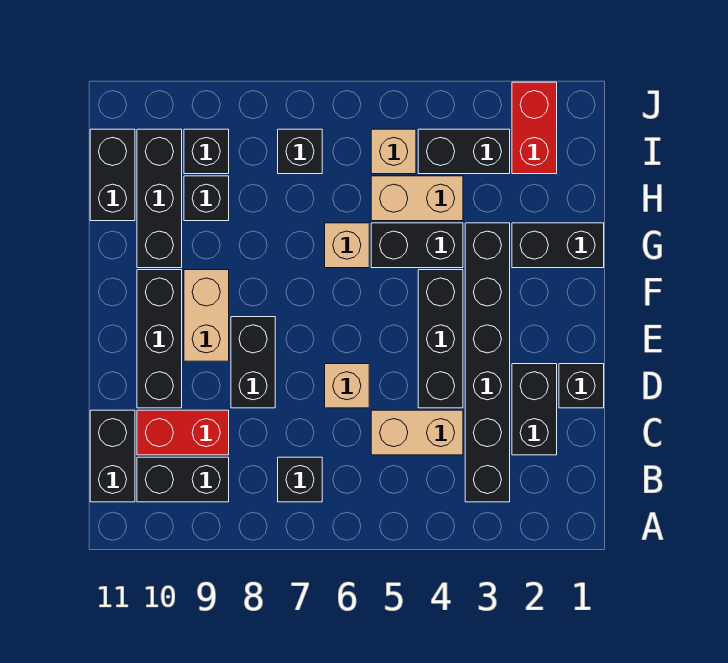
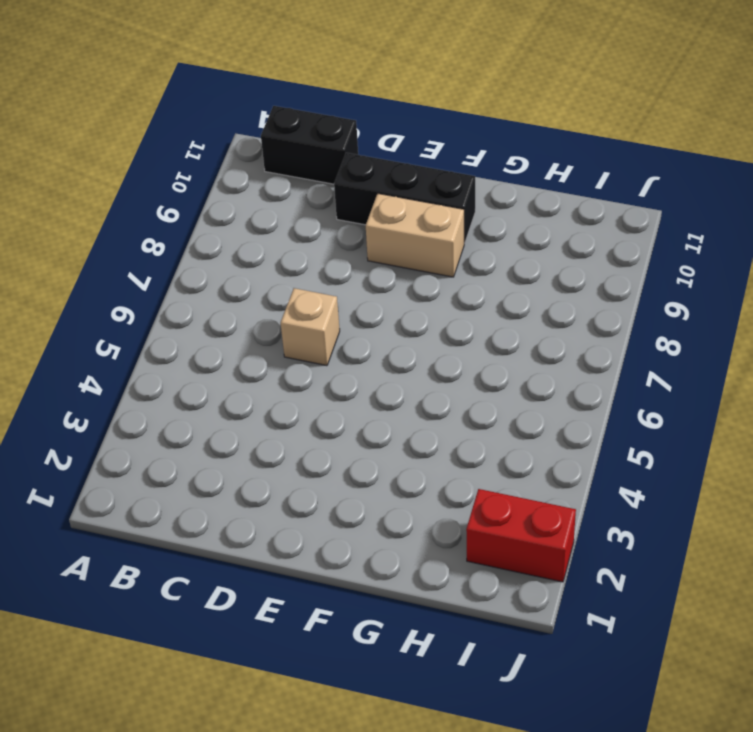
none -> black 1x6 brick [465,223,510,502]
none -> black 1x1 brick [278,457,322,502]
none -> black 1x2 brick [137,457,229,502]

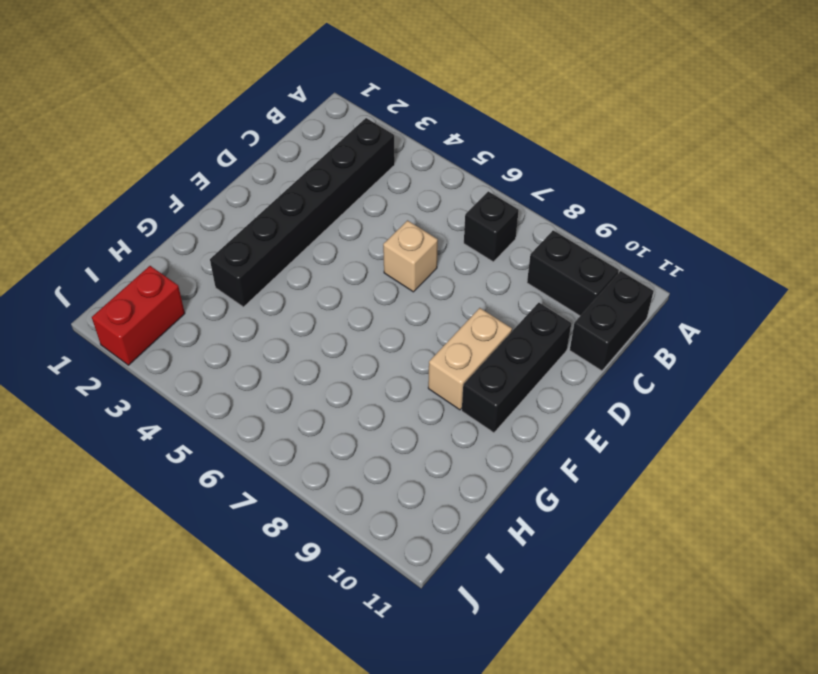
none -> black 1x2 brick [512,364,557,455]
none -> tan 1x2 brick [371,410,463,455]
none -> red 1x2 brick [137,410,229,455]

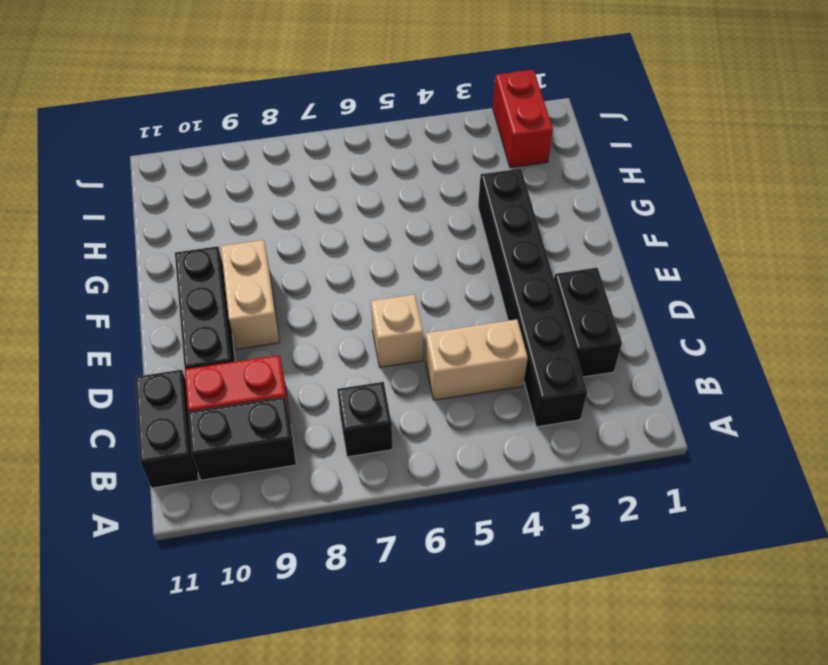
none -> black 1x1 brick [559,364,604,408]
none -> black 1x3 brick [418,270,463,408]
none -> black 1x2 brick [231,317,275,408]

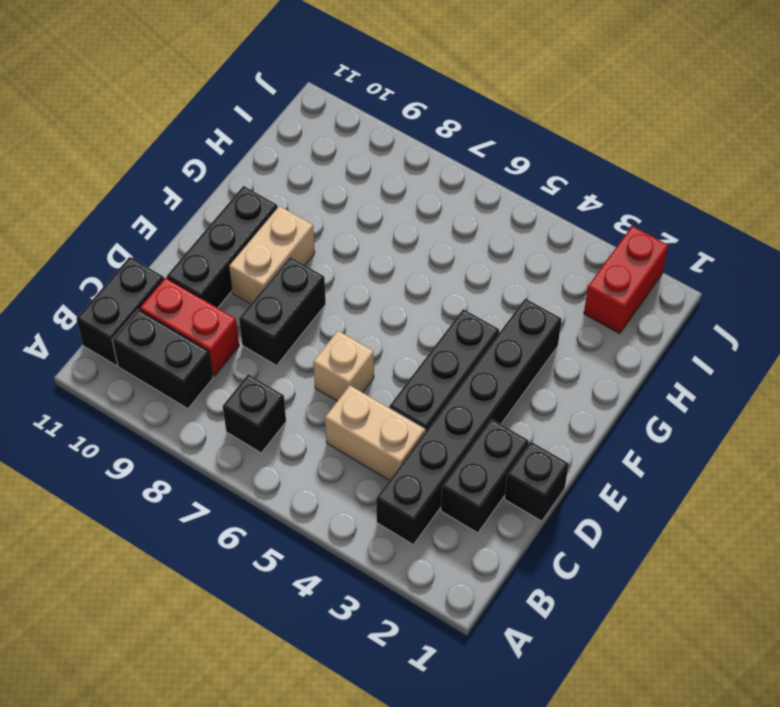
none -> black 1x2 brick [512,223,604,268]
none -> black 1x2 brick [371,223,463,268]
none -> tan 1x1 brick [325,223,369,268]

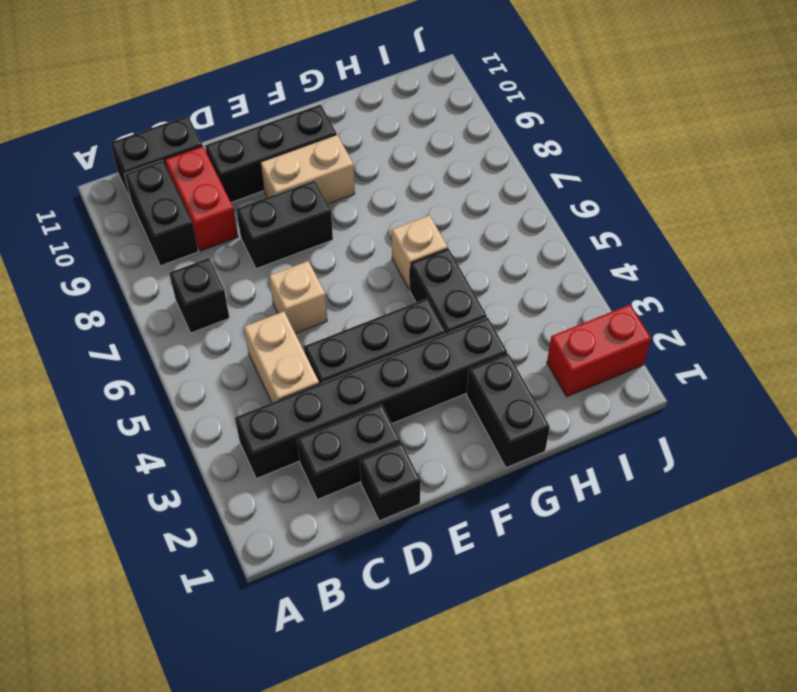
none -> black 1x3 brick [137,129,182,268]
none -> tan 1x2 brick [371,176,463,221]
none -> black 1x1 brick [184,176,229,221]

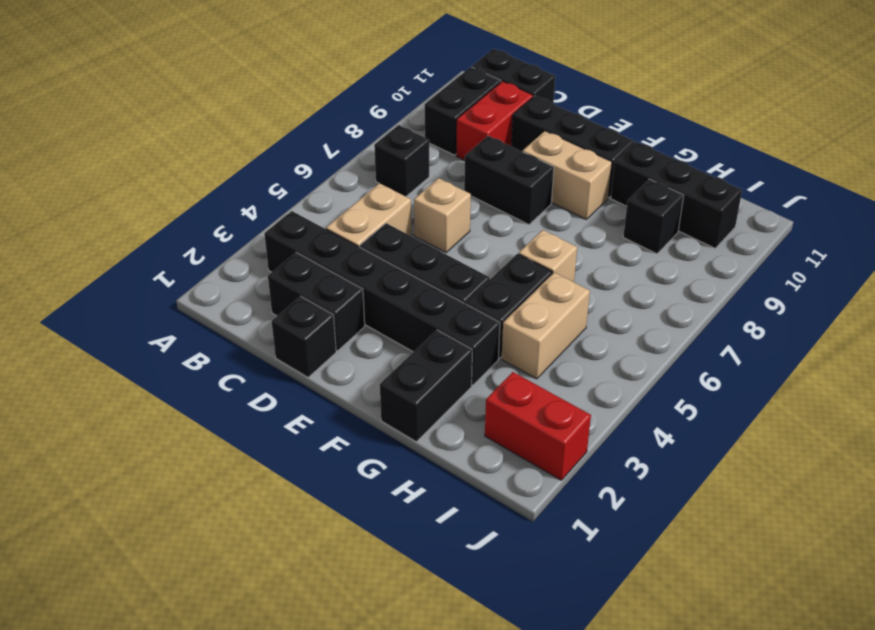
none -> black 1x2 brick [90,129,135,221]
none -> black 1x2 brick [418,129,510,174]
none -> tan 1x1 brick [371,129,416,174]

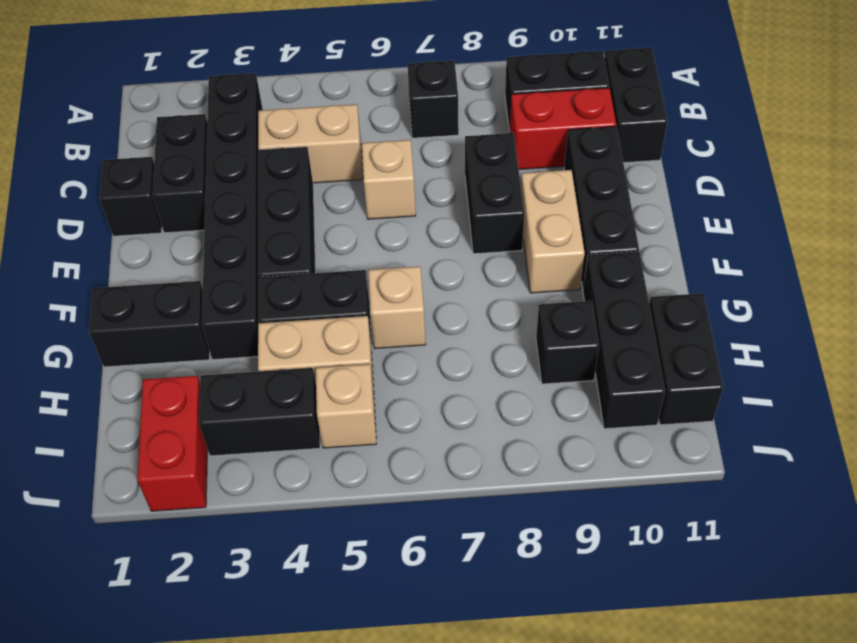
none -> black 1x1 brick [278,129,322,174]
none -> black 1x1 brick [184,129,229,174]

